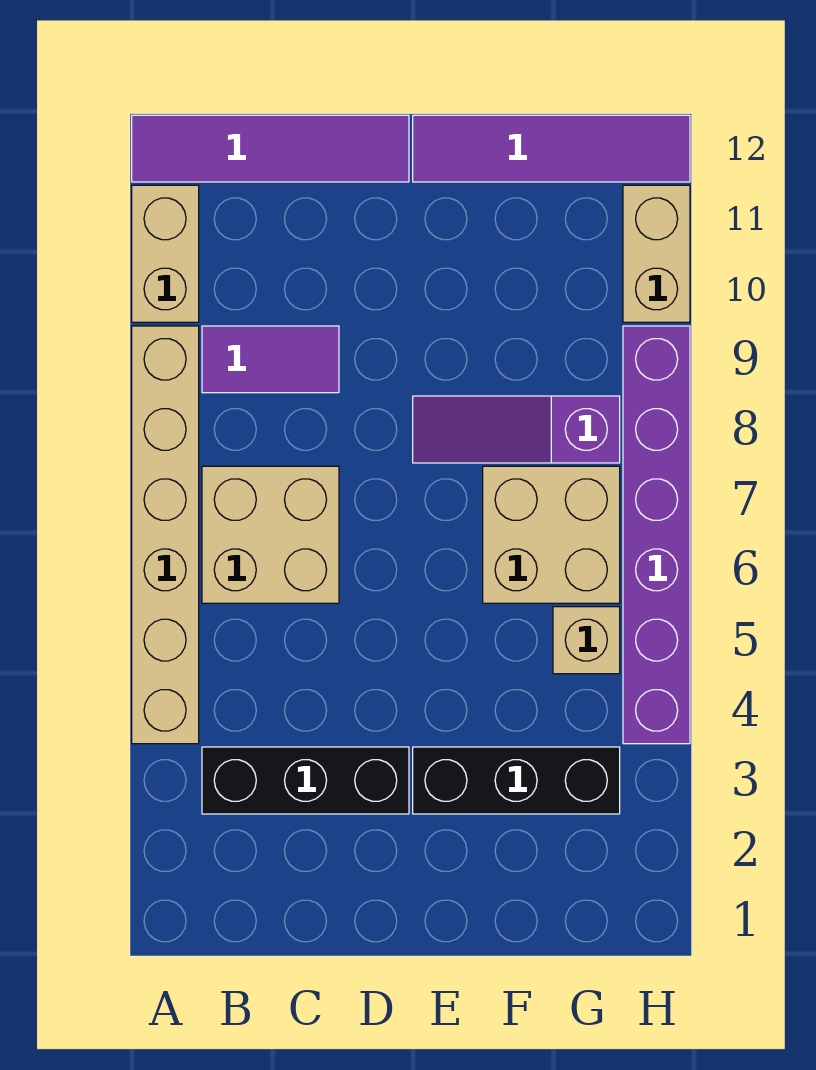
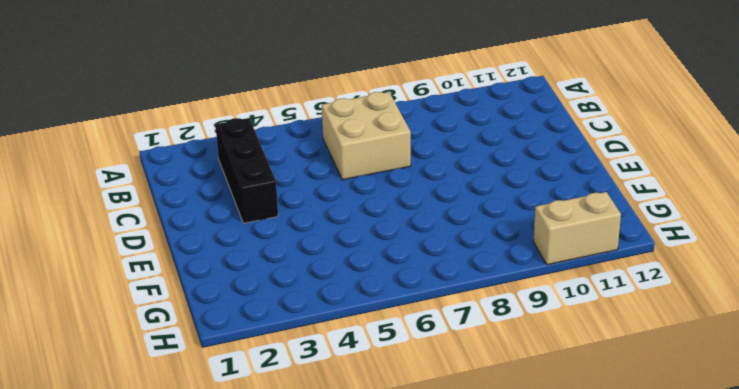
none -> tan 1x6 brick [132,326,199,744]
none -> tan 1x2 brick [132,185,199,322]
none -> purple 1x4 tile [132,115,409,182]

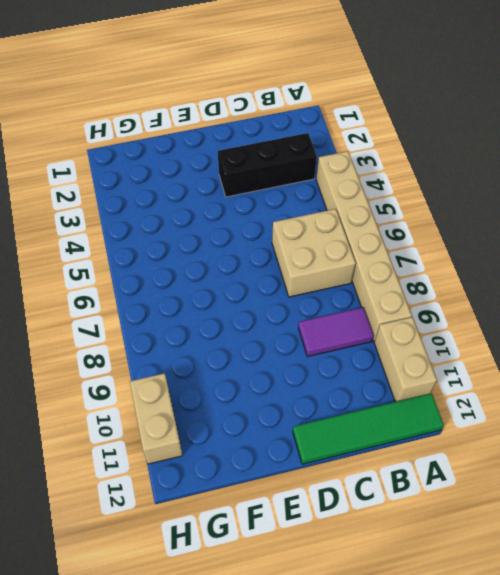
green 1x4 tile [293,393,444,464] -> purple 1x4 tile [132,115,409,182]
none -> black 1x3 brick [413,747,620,814]
none -> purple 1x3 slope [413,396,620,463]
none -> purple 1x4 tile [413,115,690,182]

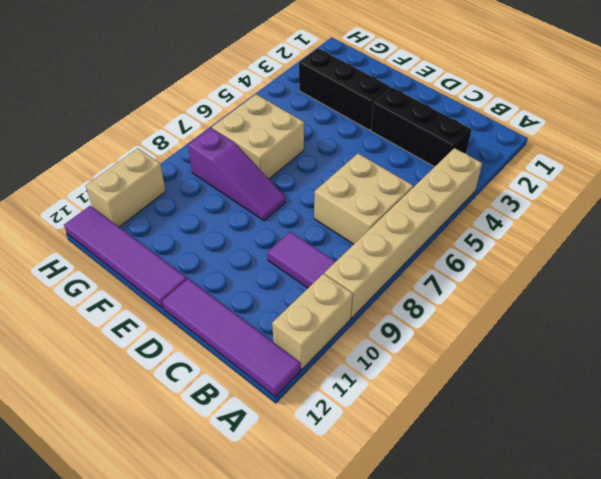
none -> tan 1x1 brick [553,607,620,674]
none -> purple 1x6 brick [623,326,690,744]

